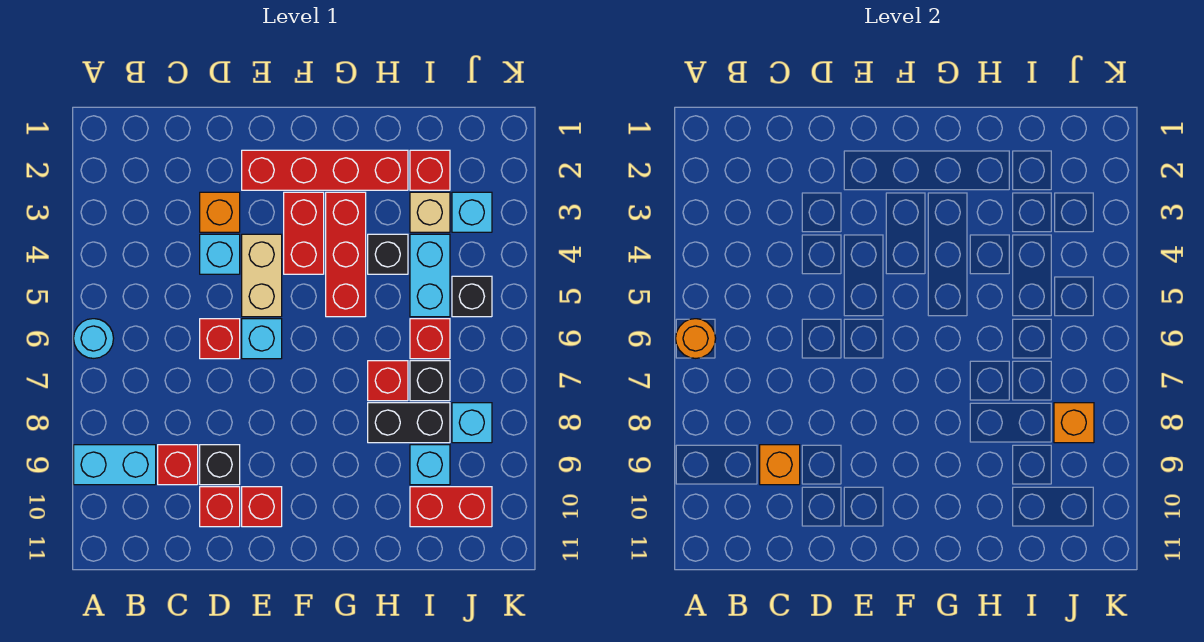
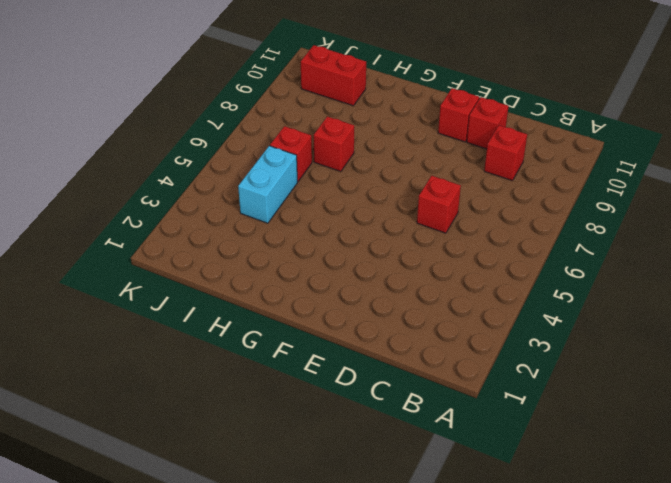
none -> cyan 1x1 round brick [74,319,114,358]
none -> cyan 1x2 brick [74,445,156,485]
none -> orange 1x1 brick [200,192,240,232]
none -> cyan 1x1 brick [200,234,240,274]

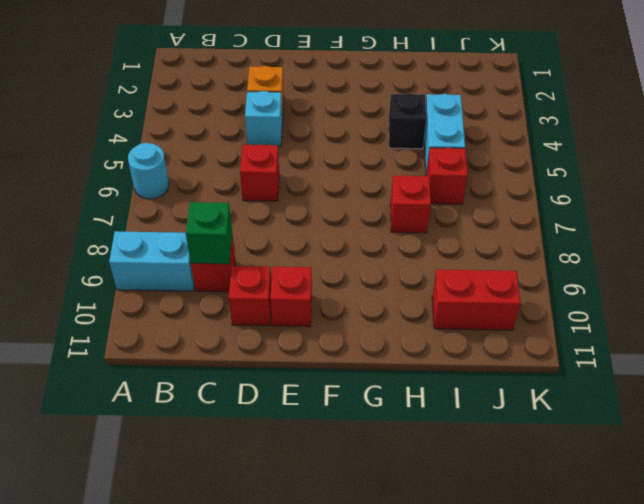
green 1x1 brick [186,202,232,264] -> orange 1x1 brick [760,445,800,485]
none -> black 1x1 brick [200,445,240,485]
none -> red 1x4 brick [242,150,408,190]
none -> tan 1x2 brick [242,234,282,317]
none -> cyan 1x1 brick [242,319,282,359]

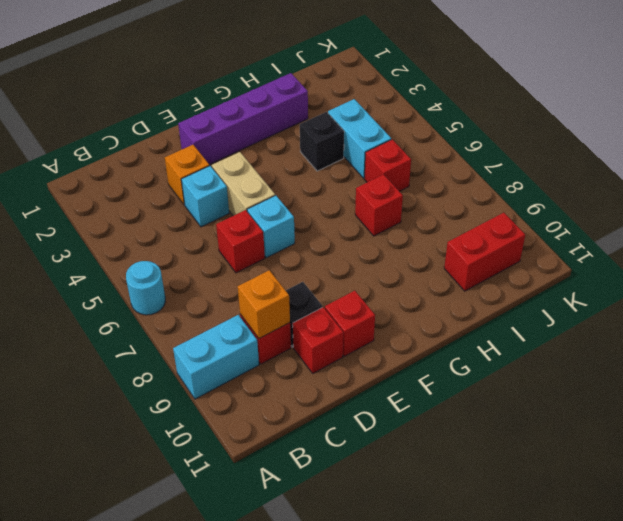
purple 1x4 brick [178,73,308,164] -> red 1x4 brick [242,150,408,190]
none -> red 1x2 brick [284,192,324,274]
none -> red 1x3 brick [326,192,366,317]
none -> black 1x2 brick [368,403,450,443]
none -> red 1x1 brick [410,150,450,190]

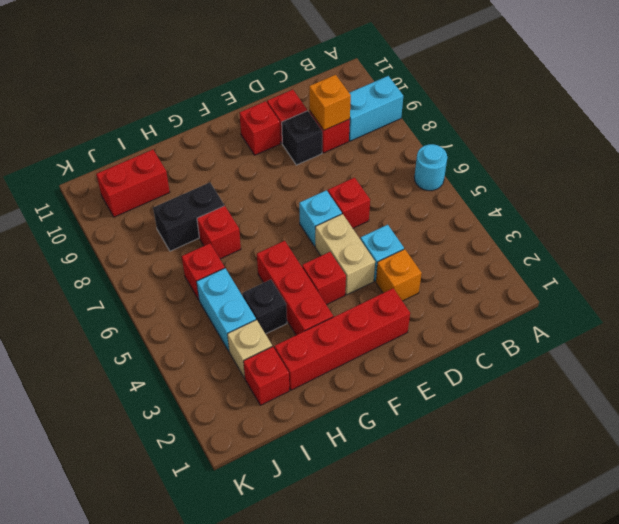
red 1x1 brick [302,252,346,305] -> red 1x2 brick [284,192,324,274]
none -> black 1x1 brick [410,361,450,401]
none -> cyan 1x1 brick [410,445,450,485]
none -> cyan 1x1 brick [452,192,492,232]
none -> black 1x1 brick [452,276,492,317]

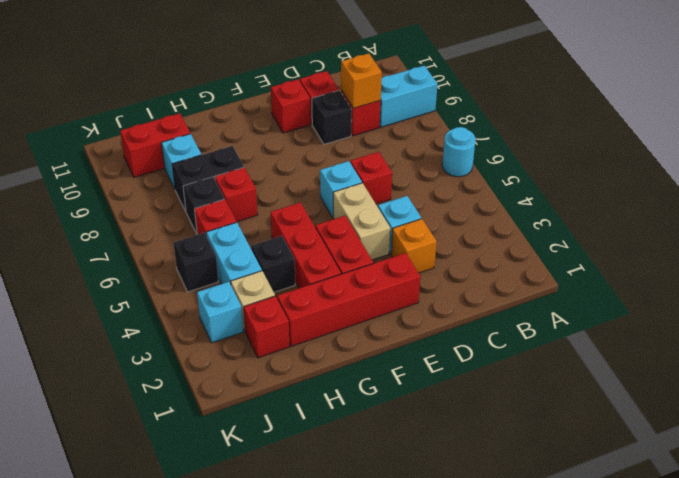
none -> cyan 1x1 brick [452,403,492,443]
none -> orange 1x1 round brick [676,319,716,358]
none -> orange 1x1 brick [1054,403,1094,443]

